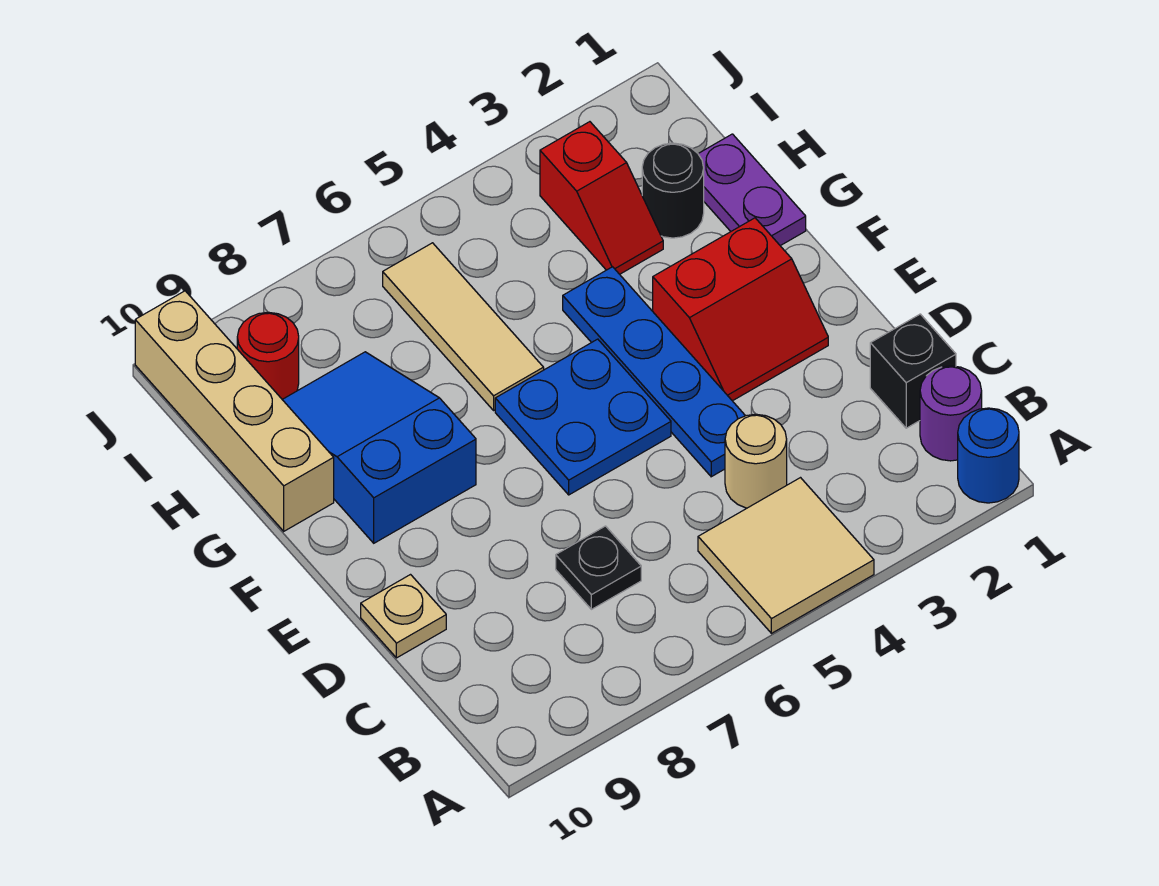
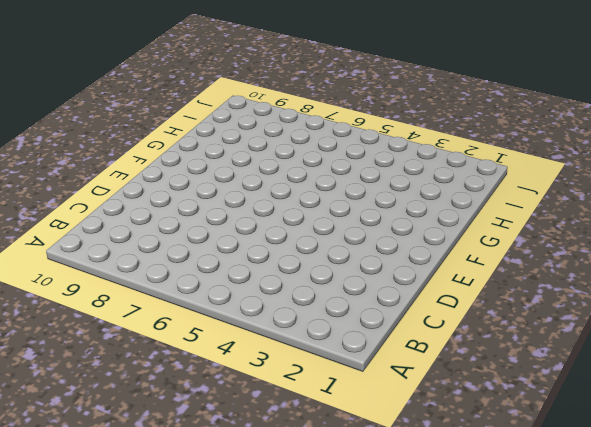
none -> blue 1x1 round brick [958,408,1019,503]
none -> tan 2x2 tile [698,478,874,633]
none -> purple 1x1 round brick [920,366,982,461]

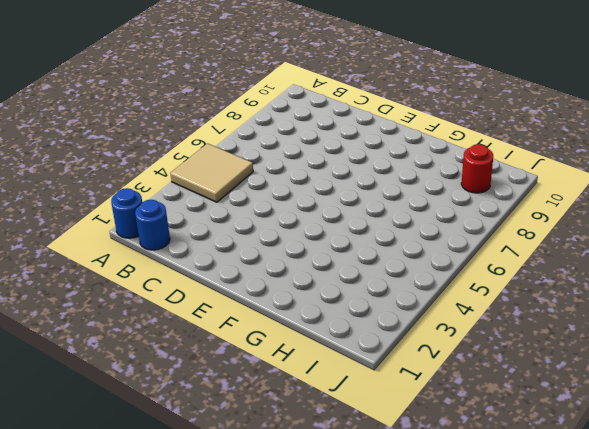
blue 1x1 round brick [135,200,170,250] -> purple 1x1 round brick [920,366,982,461]
none -> black 1x1 brick [870,314,956,428]
none -> tan 1x1 round brick [725,414,787,508]
none -> black 1x1 plate [556,526,641,609]

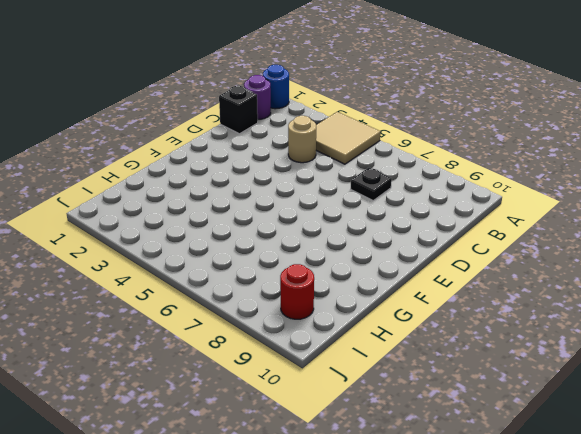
none -> blue 1x4 plate [563,267,745,477]
none -> tan 1x1 plate [361,575,446,658]
none -> red 2x2 slope [653,218,828,401]

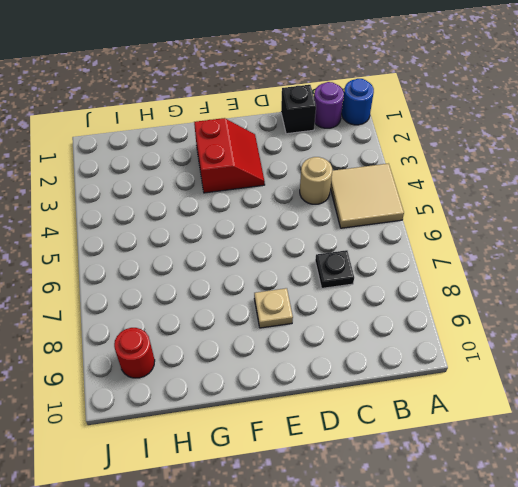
tan 1x1 plate [254,288,293,328] -> tan 1x1 plate moved to [361,575,446,658]
none -> blue 1x4 plate [563,267,745,477]
none -> blue 2x2 plate [495,339,671,495]
none -> blue 2x3 slope [282,352,476,543]

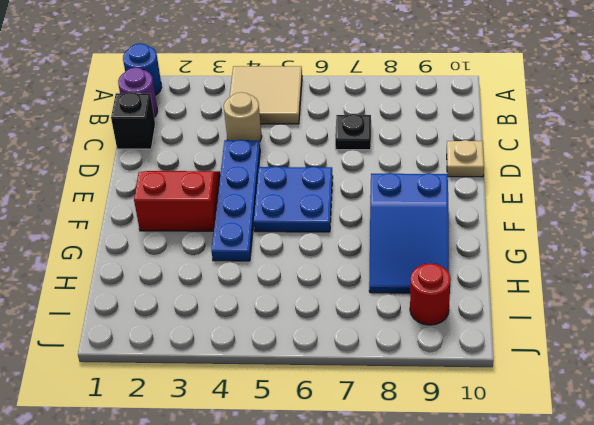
none -> purple 1x2 plate [698,134,806,246]
none -> tan 1x3 tile [383,243,544,410]
none -> tan 1x4 brick [135,291,334,531]

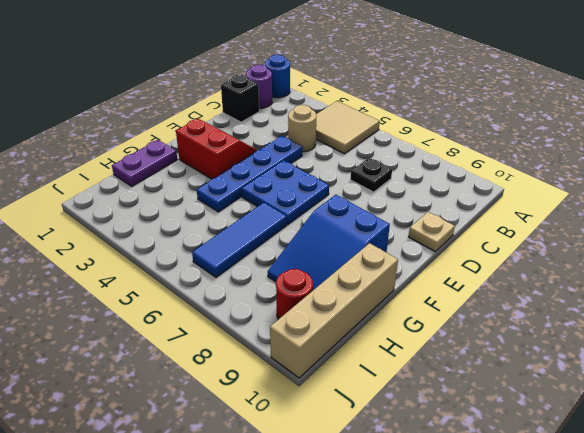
blue 1x3 tile [192,203,287,277] -> tan 1x3 tile [383,243,544,410]
none -> black 1x1 round brick [642,143,704,238]
none -> red 1x2 slope [540,122,663,274]

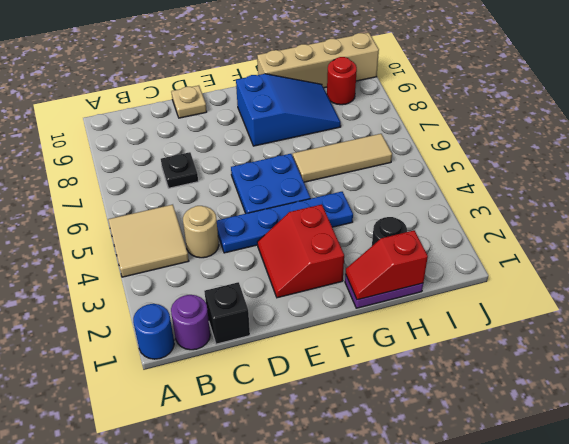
red 1x2 slope [346,230,428,300] -> red 1x2 slope moved to [540,122,663,274]

